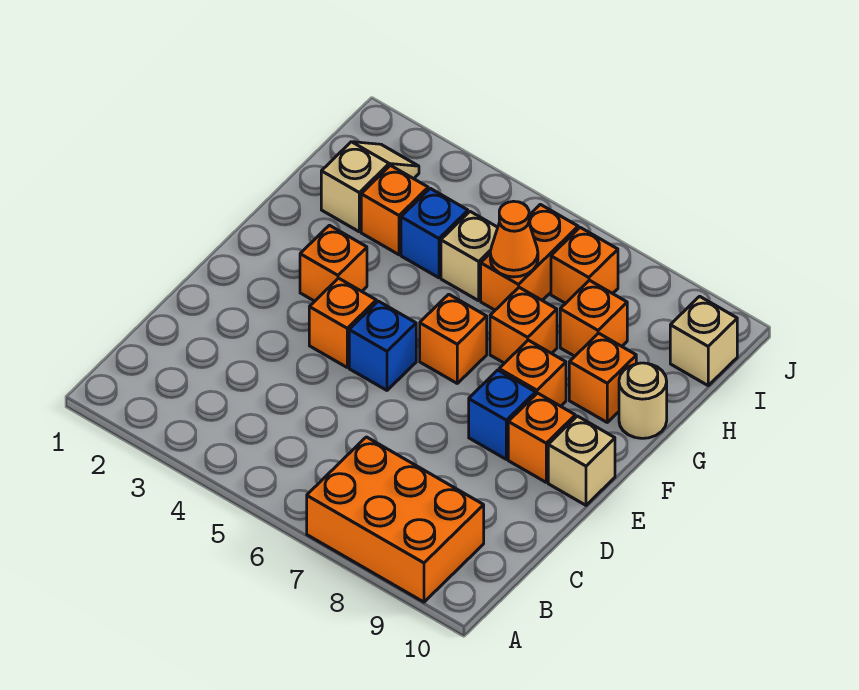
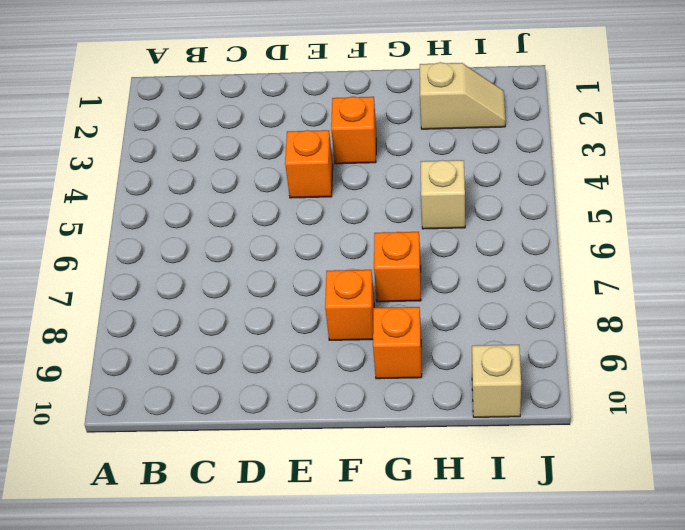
none -> orange 2x3 brick [307,437,484,602]
none -> blue 1x1 brick [349,301,416,390]
none -> blue 1x1 brick [469,370,536,459]

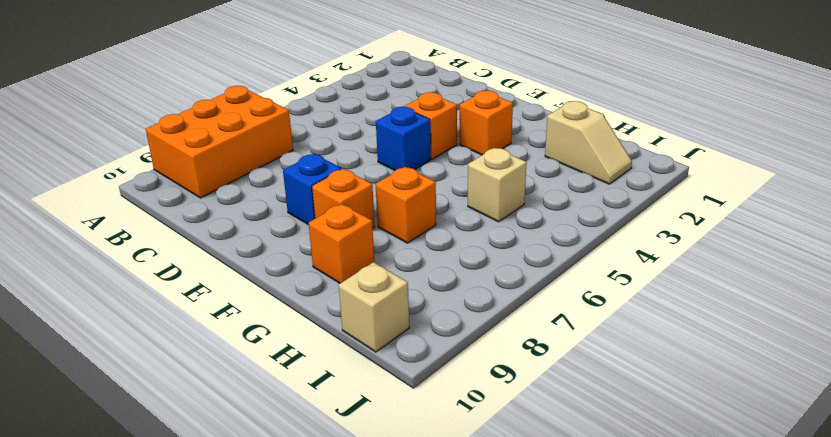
none -> orange 1x1 brick [508,393,575,482]
none -> tan 1x1 brick [548,416,615,505]
none -> orange 1x1 brick [420,294,487,383]

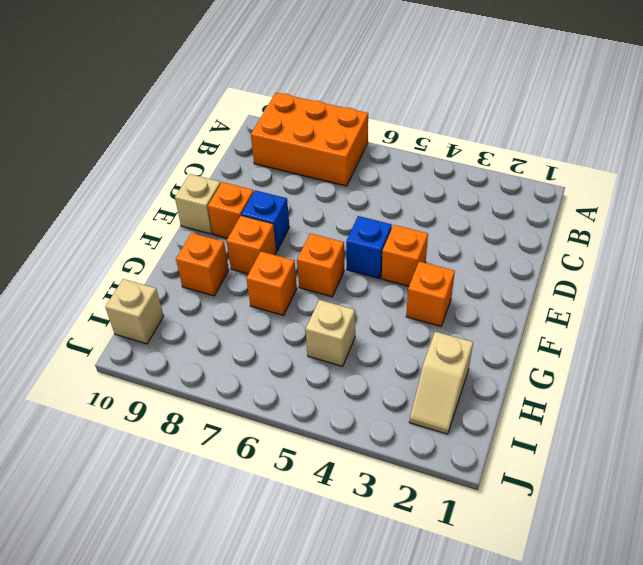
none -> tan 1x1 round brick [619,363,667,438]
none -> orange 1x1 brick [361,165,428,255]
none -> blue 1x1 brick [401,188,468,278]

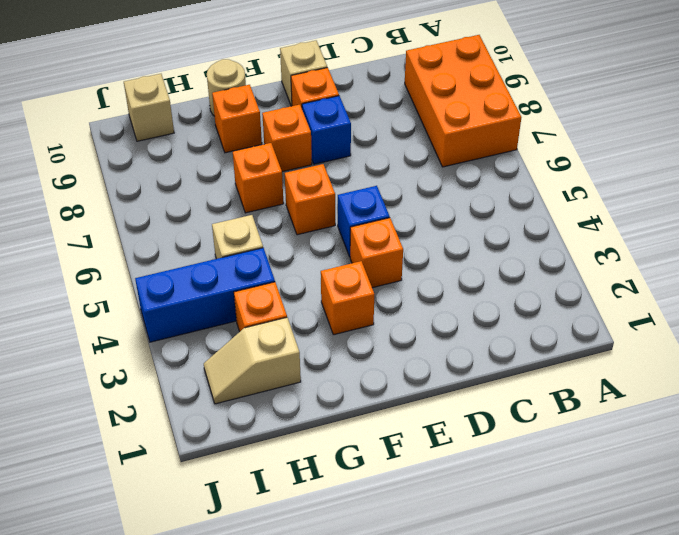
blue 1x3 brick [135,248,275,342] -> blue 1x1 brick [401,188,468,278]
none -> orange 1x2 brick [481,204,578,310]
none -> orange 1x1 brick [560,280,627,356]
none -> orange 1x1 brick [551,228,618,303]

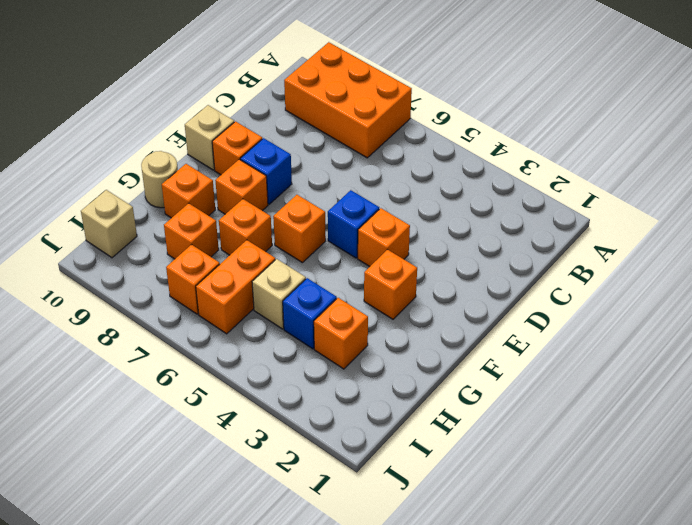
none -> tan 1x2 slope [321,142,419,232]
none -> orange 1x1 cone [490,201,538,277]

